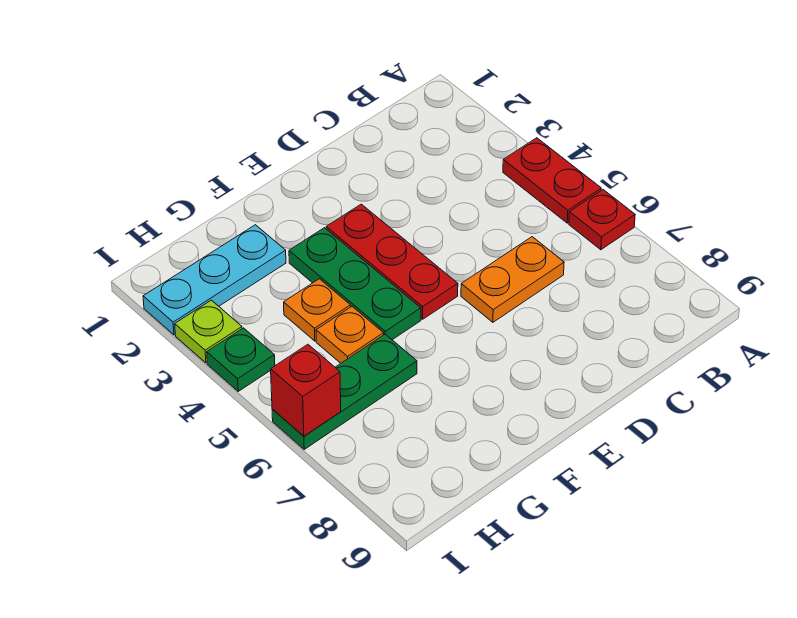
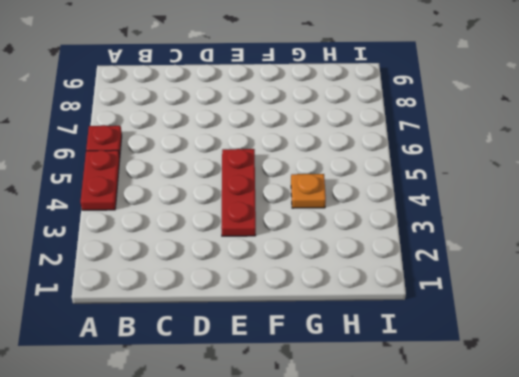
none -> orange 1x2 plate [461,237,564,322]
none -> green 1x3 plate [289,228,421,340]
none -> cyan 1x3 plate [143,225,286,335]

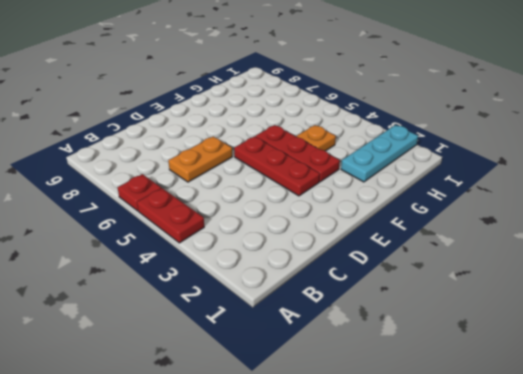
red 1x3 plate [255,125,340,182] -> green 1x3 plate [289,228,421,340]
none -> orange 1x1 plate [316,307,384,363]
none -> green 1x3 plate [272,334,417,449]
none -> lime 1x1 plate [175,300,242,363]

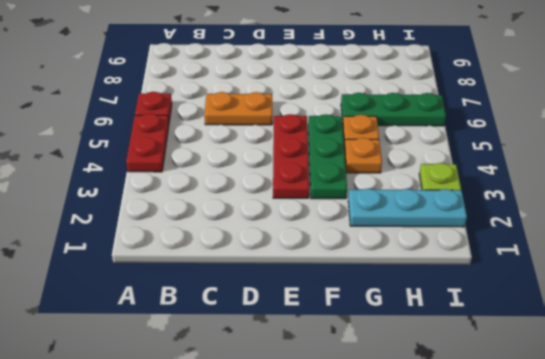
none -> green 1x1 plate [207,328,275,391]
none -> red 1x1 brick [271,344,341,436]

